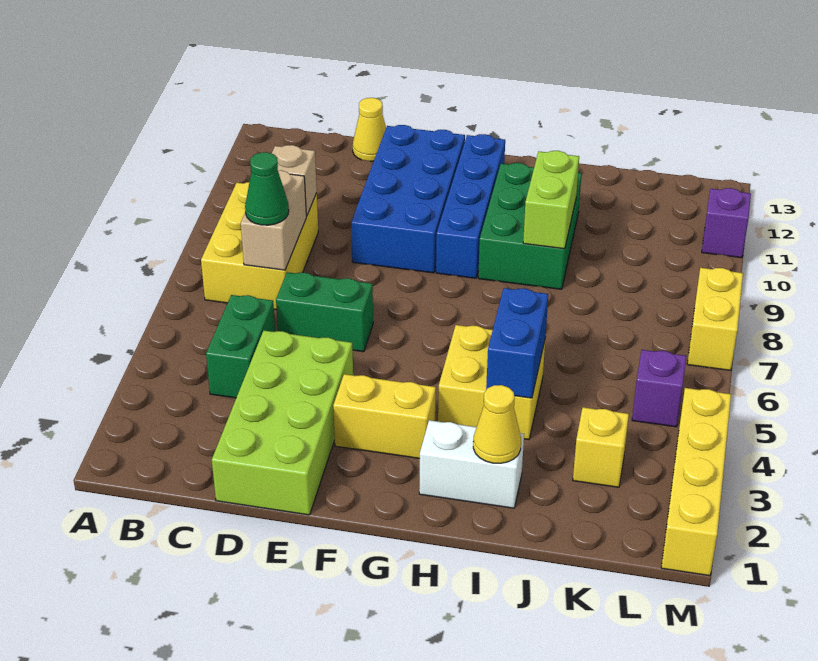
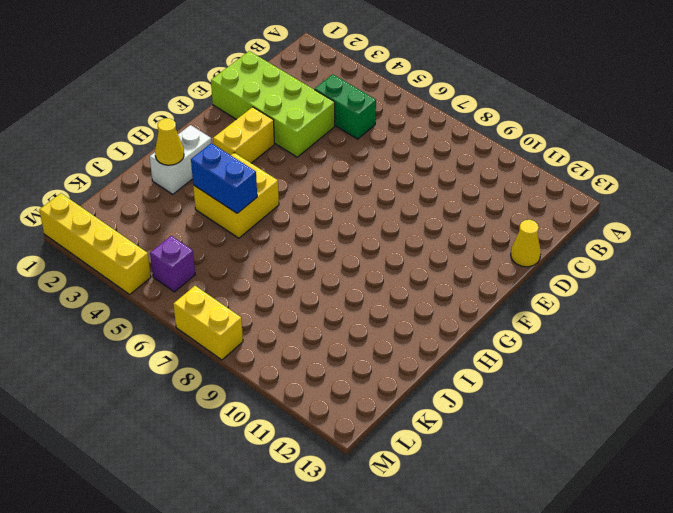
none -> yellow 2x3 brick [201,182,318,310]
none -> green 1x2 brick [276,272,373,352]
none -> blue 2x4 brick [351,125,465,273]

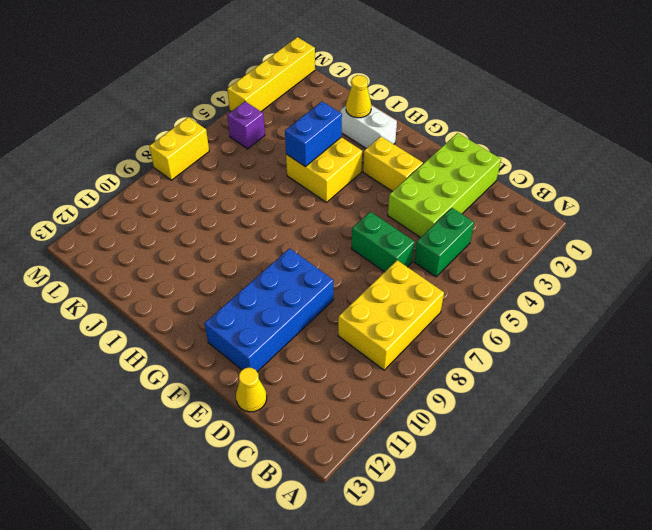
none -> blue 1x4 brick [436,134,505,278]
none -> green 2x3 brick [478,163,582,289]
none -> yellow 1x1 brick [573,407,629,487]

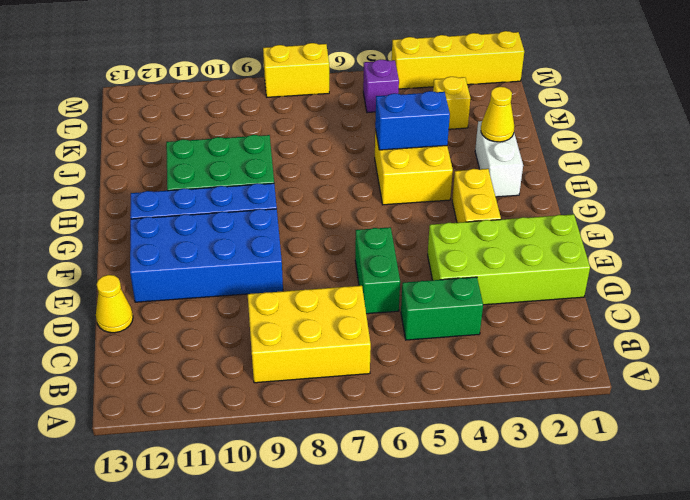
none -> purple 1x1 brick [702,188,751,258]
none -> tan 1x2 brick [241,170,306,270]
none -> tan 1x1 brick [272,145,317,216]

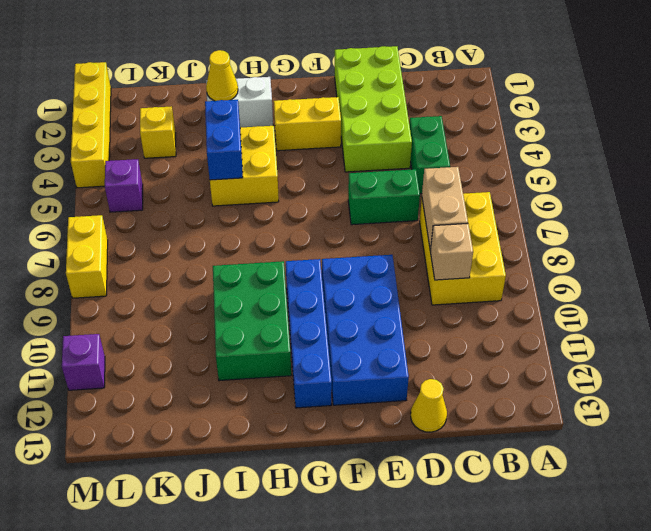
none -> lime 1x2 brick [523,151,579,249]
none -> green 1x1 cone [245,152,289,225]

